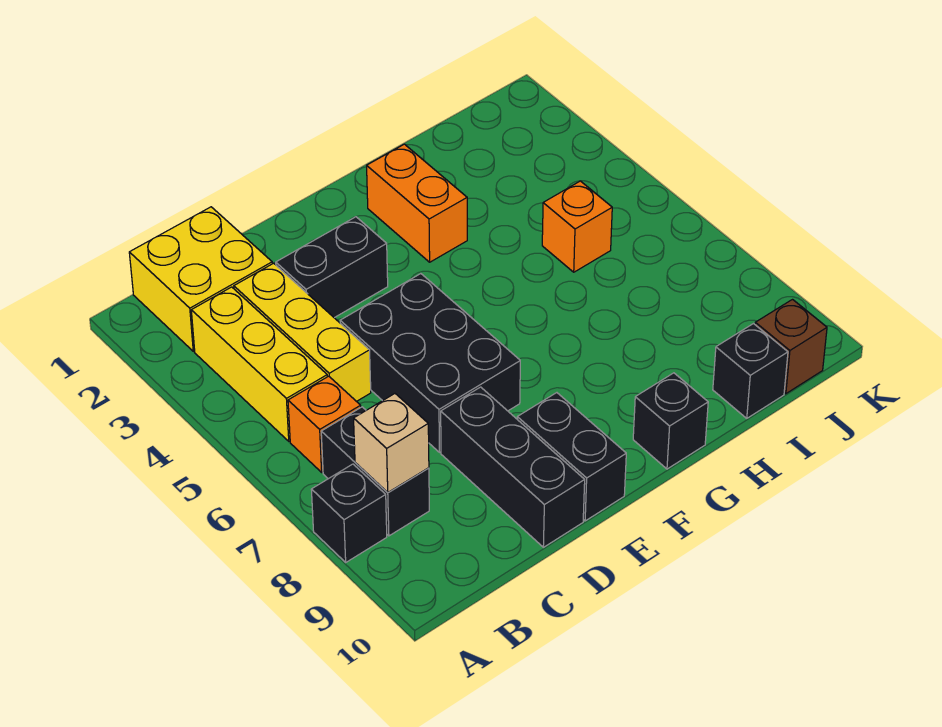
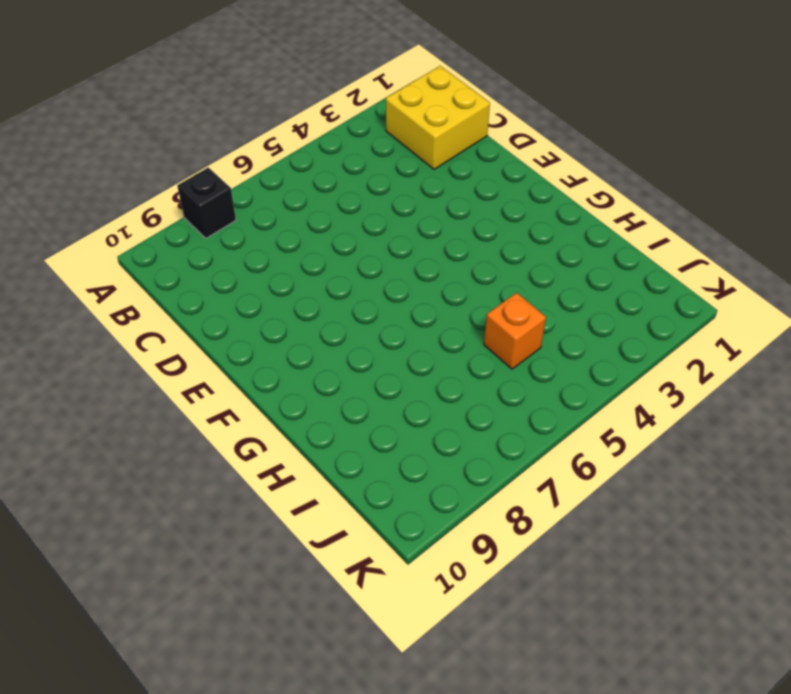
none -> yellow 1x3 brick [191,287,327,441]
none -> orange 1x1 brick [288,376,361,472]
none -> black 1x2 brick [321,407,429,536]

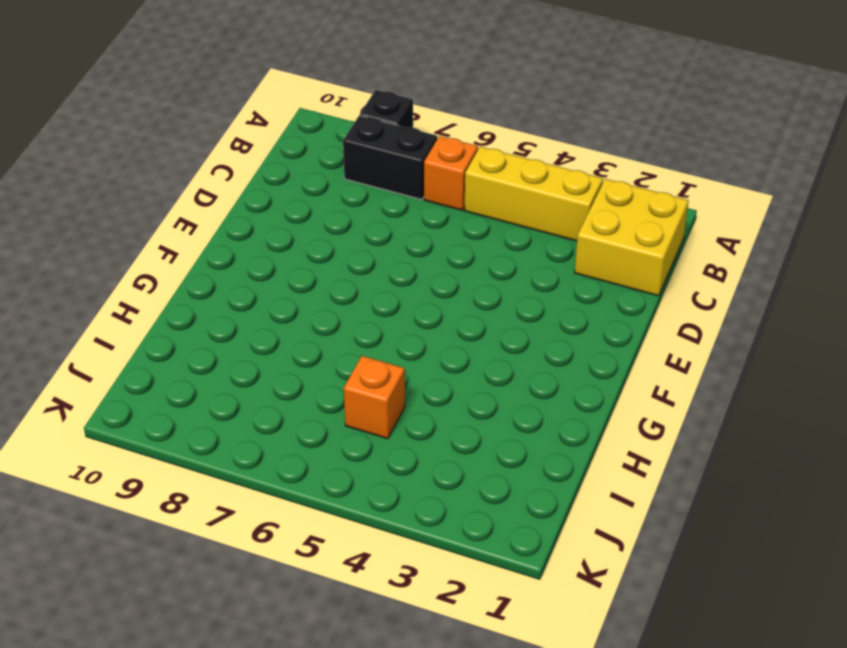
none -> yellow 1x3 brick [234,263,371,402]
none -> black 1x2 brick [276,217,388,318]
none -> black 2x3 brick [340,274,520,452]

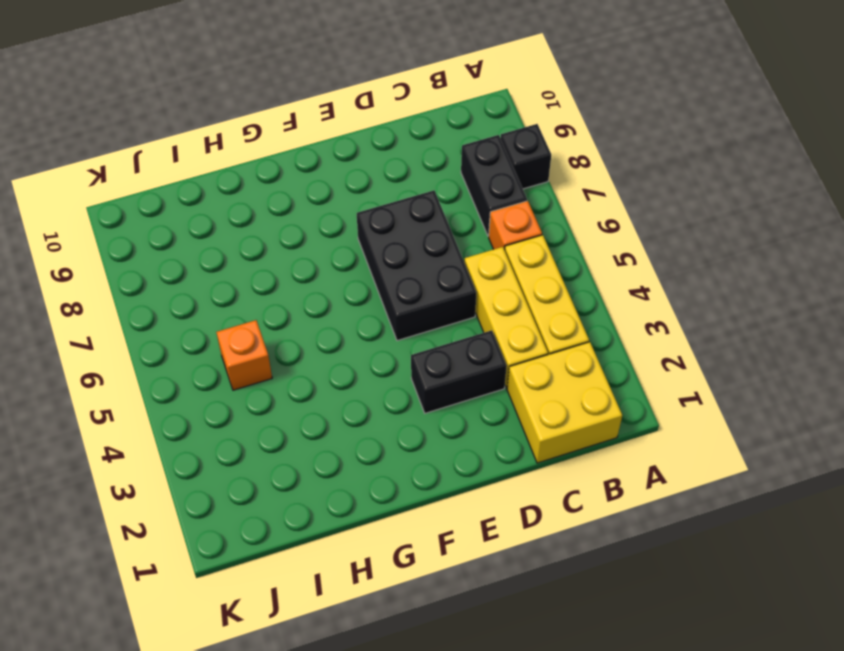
none -> black 1x3 brick [441,387,585,547]
none -> black 1x2 brick [517,393,626,521]
none -> orange 1x2 brick [367,144,467,262]

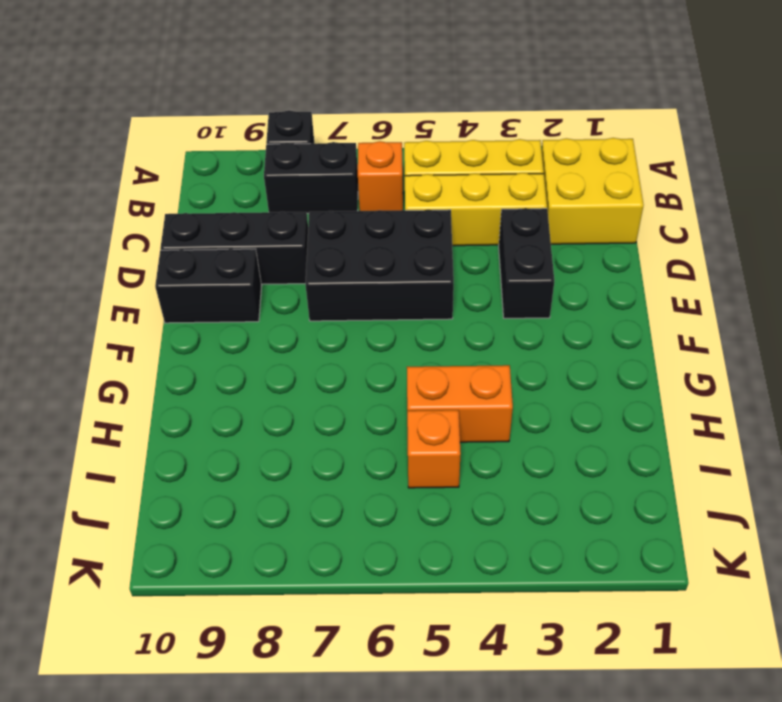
orange 1x2 brick [407,365,513,442] -> orange 1x2 brick moved to [367,144,467,262]
none -> black 1x1 brick [633,373,708,469]
none -> black 1x1 brick [713,324,788,418]
none -> brown 1x1 brick [755,300,827,394]

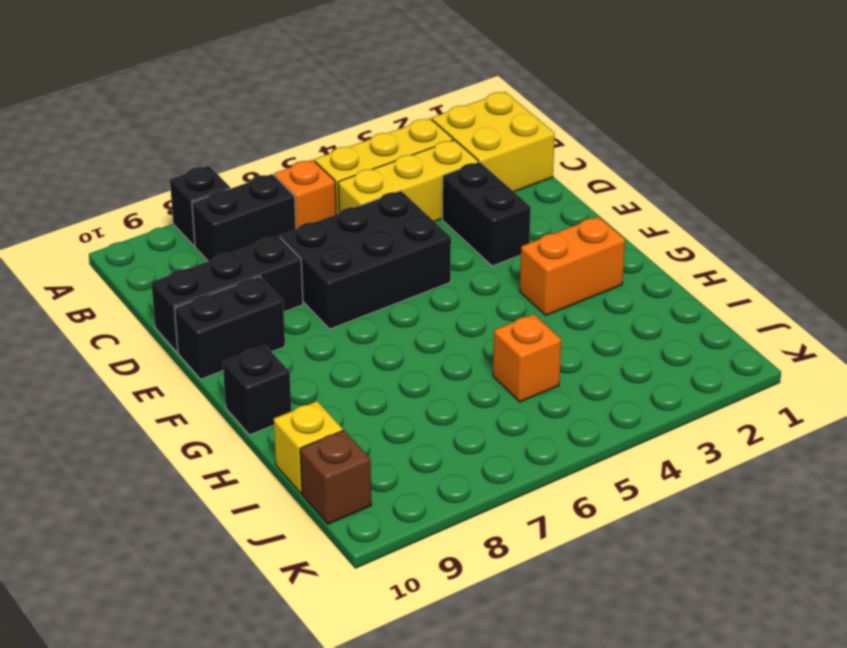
yellow 1x1 brick [274,401,343,494] -> black 1x1 brick [713,324,788,418]
none -> tan 1x1 brick [354,394,429,492]

